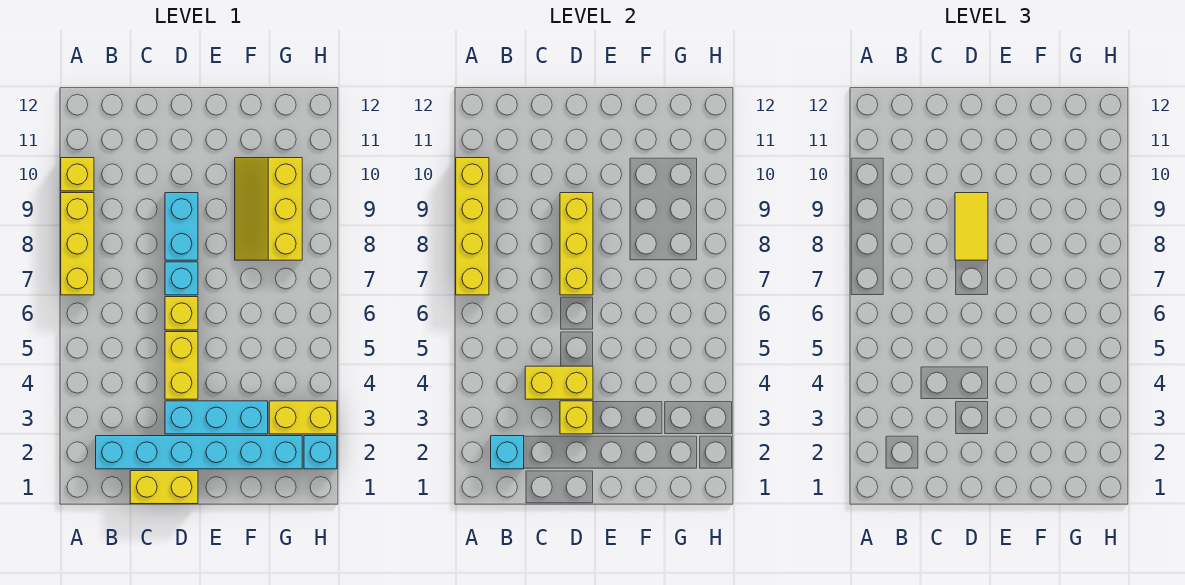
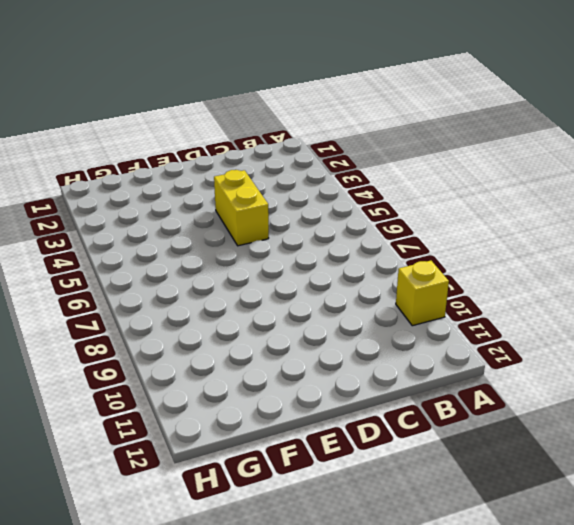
none -> yellow 1x3 brick [61,193,94,295]
none -> cyan 1x6 brick [96,436,302,469]
none -> yellow 1x2 brick [130,471,198,504]

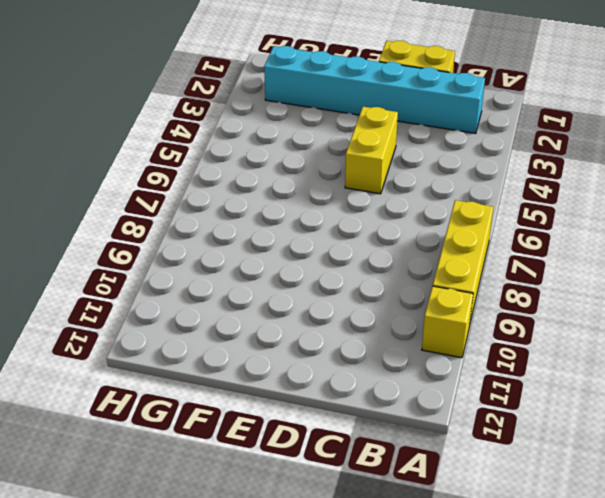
none -> cyan 1x3 brick [165,401,268,434]
none -> yellow 1x1 brick [165,297,198,330]
none -> cyan 1x1 brick [165,262,198,295]

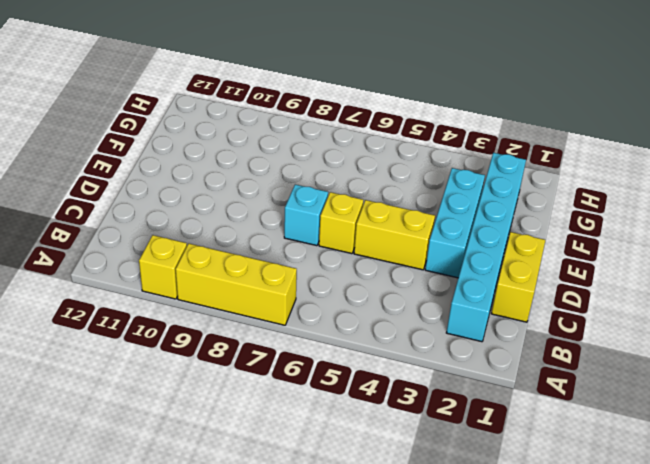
none -> cyan 1x2 brick [165,193,198,260]
none -> yellow 2x3 slope [235,158,302,260]
none -> yellow 1x2 brick [269,401,337,434]

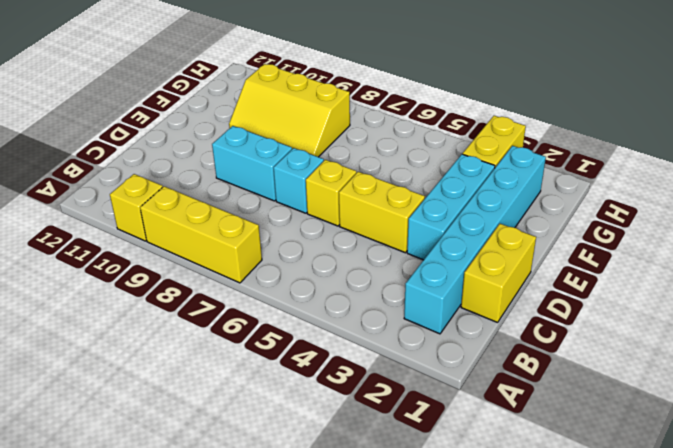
none -> cyan 1x1 brick [304,436,337,469]
none -> yellow 1x4 brick [456,158,489,295]
none -> cyan 1x1 brick [491,436,524,469]

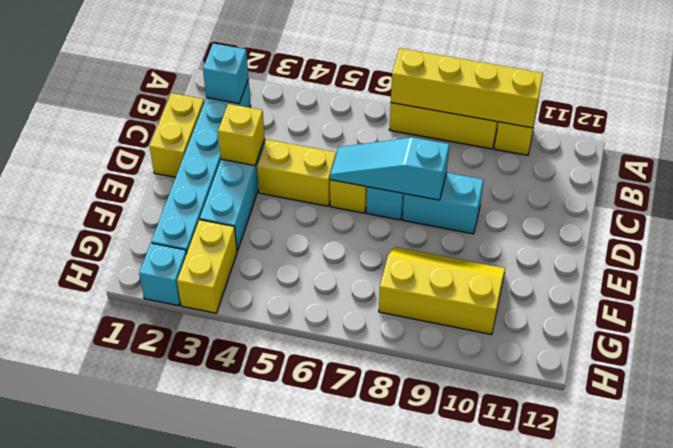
cyan 1x3 slope [330,137,449,200] -> yellow 1x3 brick [560,193,593,295]
none -> yellow 1x2 brick [525,366,593,399]
none -> yellow 1x2 tile [955,193,988,260]

